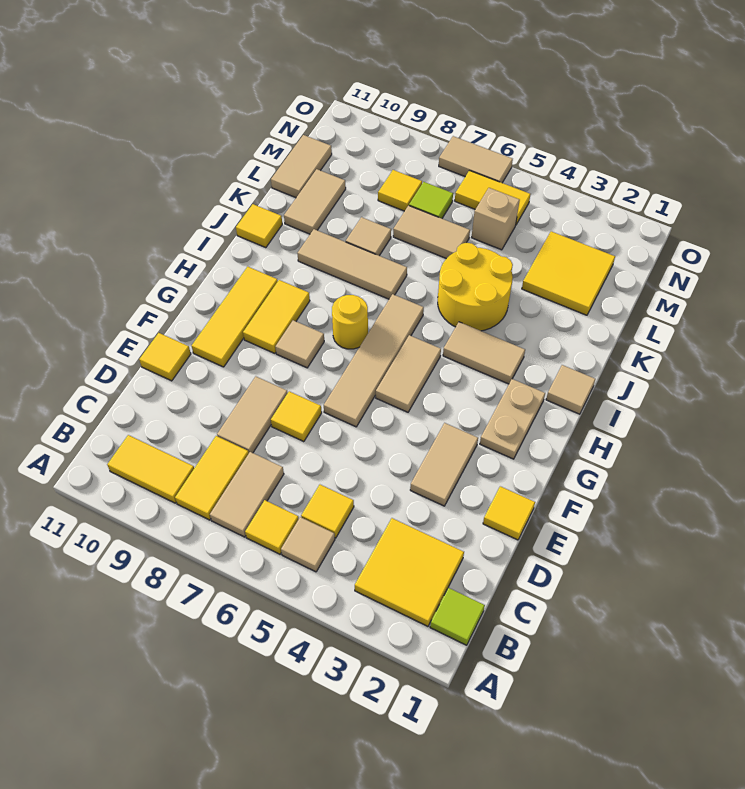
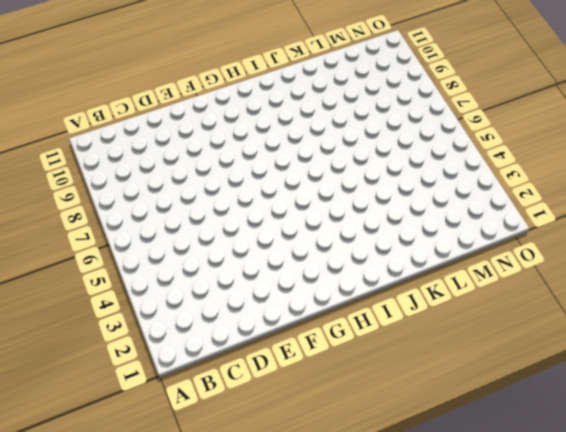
none -> lime 1x1 tile [430,588,485,645]
none -> yellow 2x2 tile [355,518,464,626]
none -> tan 1x1 tile [281,517,335,572]
none -> yellow 1x1 tile [245,500,299,554]

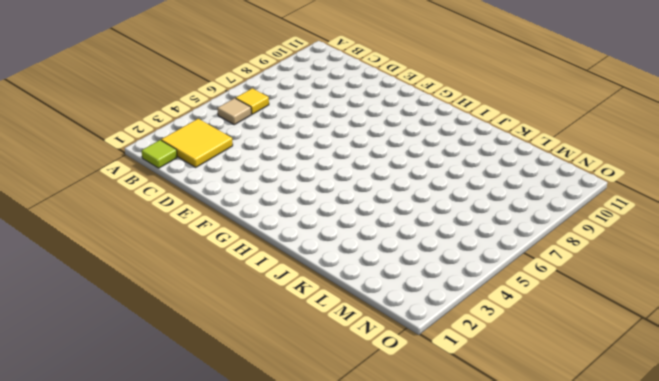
none -> tan 1x2 tile [210,452,284,537]
none -> yellow 1x2 tile [175,436,249,520]
none -> yellow 1x2 tile [107,435,194,503]
none -> yellow 1x1 tile [301,485,354,538]

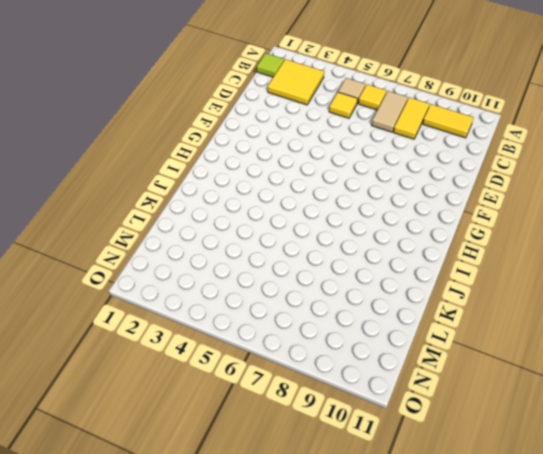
none -> tan 1x2 tile [217,377,288,453]
none -> yellow 1x1 tile [483,486,535,540]
none -> tan 1x2 tile [410,423,478,506]
none -> yellow 1x1 tile [271,391,322,442]

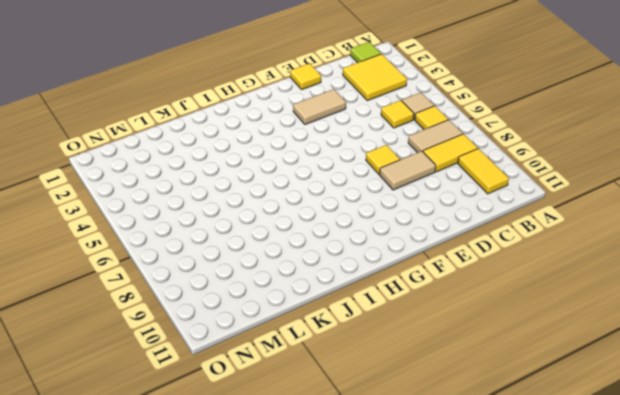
none -> yellow 1x1 tile [139,333,191,381]
none -> tan 1x4 tile [324,294,424,427]
none -> yellow 1x3 tile [192,267,278,367]
none -> tan 1x2 plate [480,379,545,459]

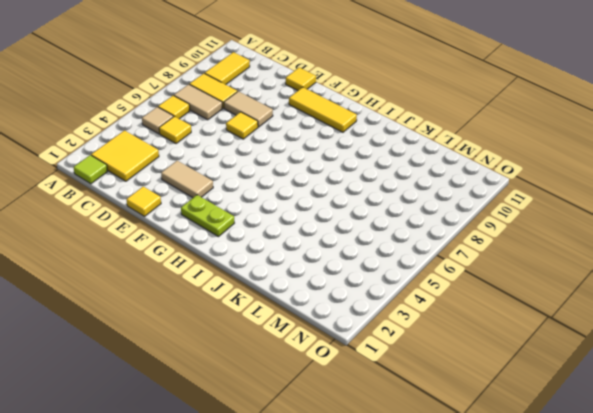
lime 1x2 plate [181,195,234,237] -> tan 1x2 plate [480,379,545,459]
none -> tan 1x4 tile [324,294,424,427]
none -> tan 1x2 tile [376,335,441,412]
none -> tan 1x1 tile [276,320,324,368]
none -> yellow 1x2 tile [243,280,310,353]

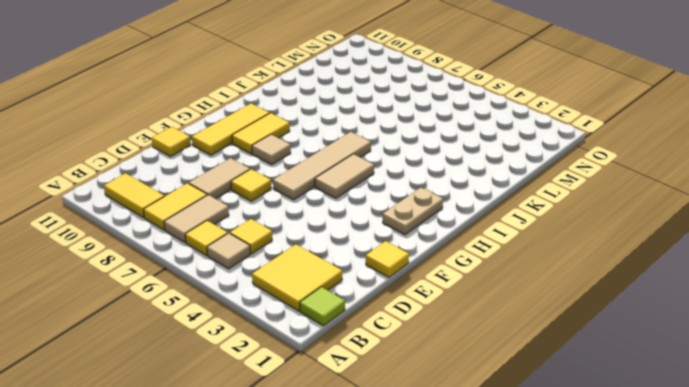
none -> tan 1x2 tile [410,423,478,506]
none -> yellow 1x1 round brick [332,295,368,349]
none -> tan 1x1 tile [546,365,595,414]
none -> tan 1x2 tile [443,322,525,384]

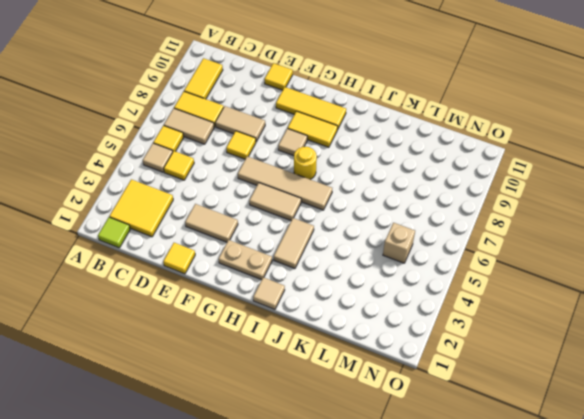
none -> yellow 2x2 round brick [438,243,513,331]
none -> tan 1x3 tile [297,229,407,299]
none -> yellow 1x1 tile [236,204,282,248]
none -> tan 1x1 tile [346,217,391,256]

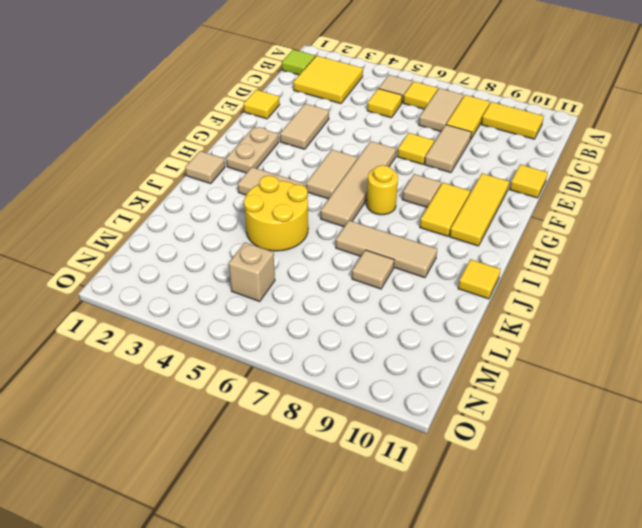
none -> tan 1x2 tile [284,169,346,234]
none -> yellow 2x2 tile [522,231,615,315]
none -> tan 1x2 tile [393,206,470,259]
none -> tan 1x2 tile [271,135,332,198]

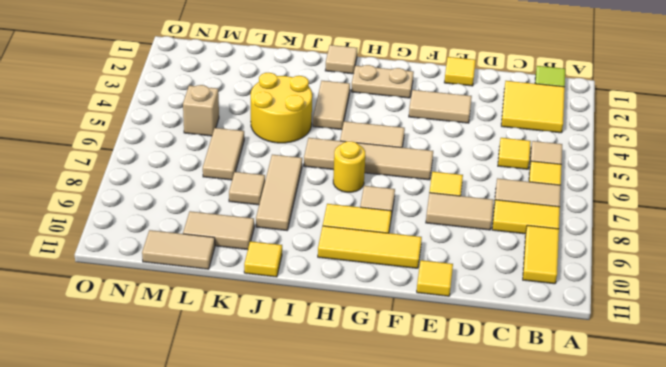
none -> yellow 2x2 tile [522,231,615,315]
none -> lime 1x1 tile [409,182,453,218]
none -> yellow 1x1 tile [378,170,422,211]
none -> yellow 1x2 tile [455,171,530,225]

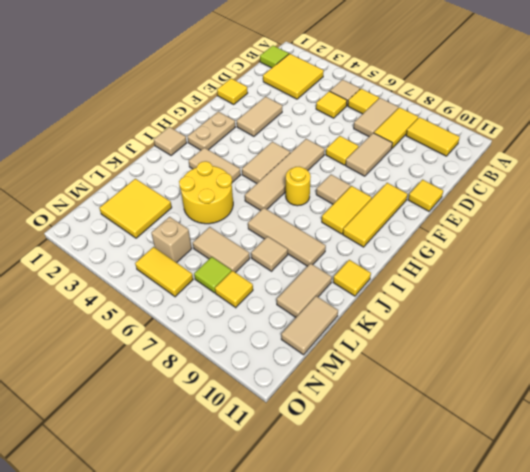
none -> tan 1x2 tile [439,136,513,183]

